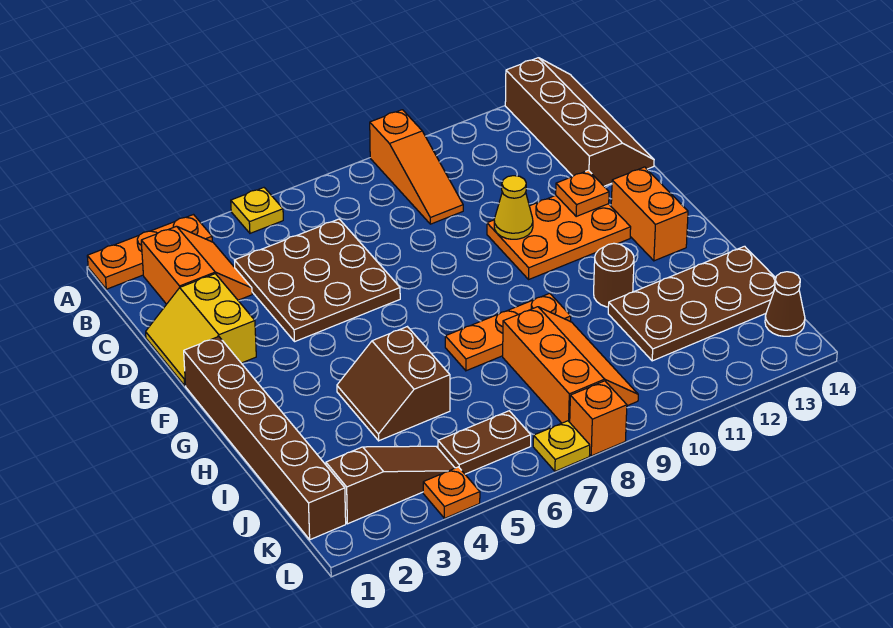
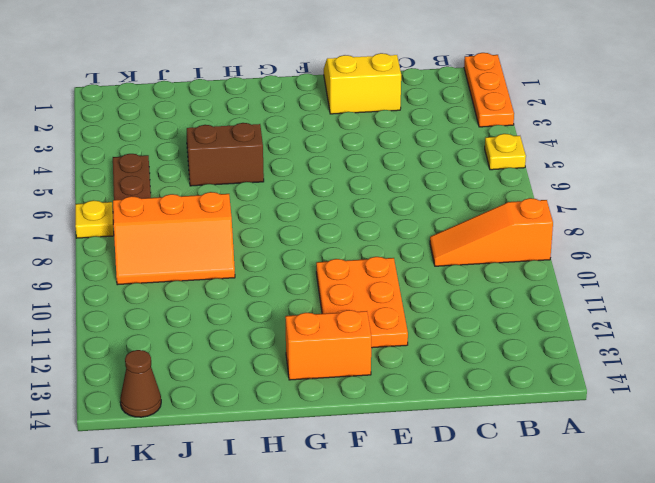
none -> brown 2x4 slope [505,58,654,186]
none -> orange 2x2 slope [141,226,252,304]
none -> brown 3x3 plate [235,219,400,342]

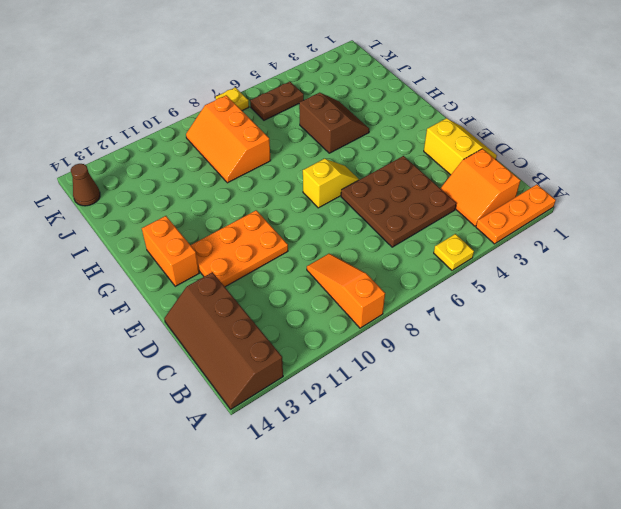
yellow 1x2 slope [303,159,359,208] -> none
none -> brown 1x6 brick [184,337,346,540]
none -> orange 1x3 plate [445,293,571,371]
none -> brown 1x1 round brick [594,243,634,307]

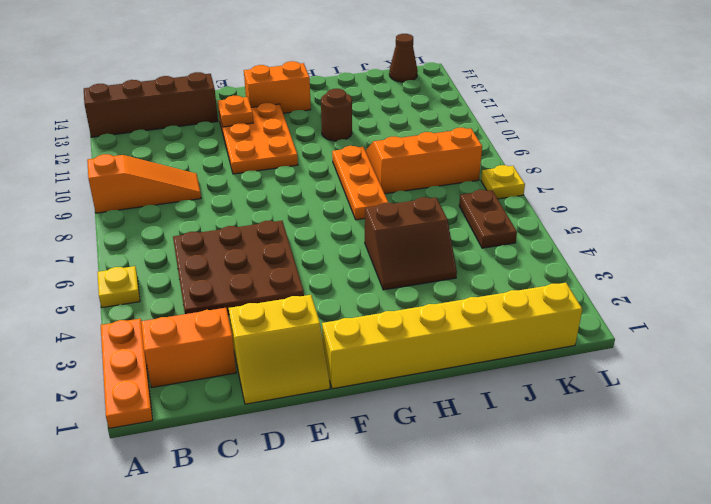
yellow 1x6 brick [322,283,582,389] -> brown 1x6 brick [184,337,346,540]
none -> brown 2x4 plate [608,246,776,361]
none -> brown 1x3 slope [326,446,455,524]
none -> orange 1x1 plate [423,467,480,518]

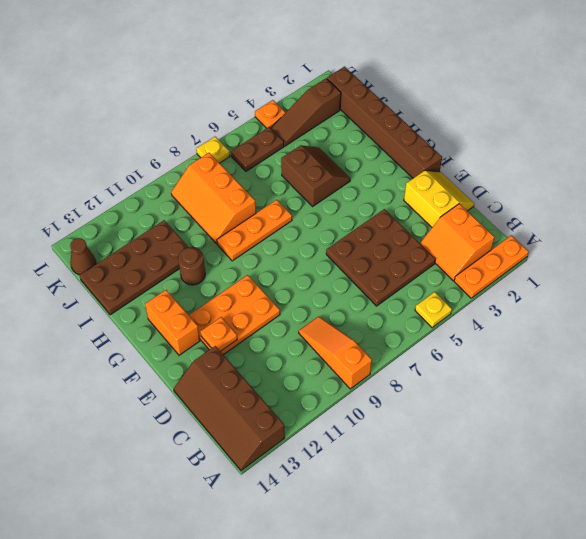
none -> orange 1x1 brick [570,381,627,456]
none -> yellow 1x1 cone [494,176,533,239]

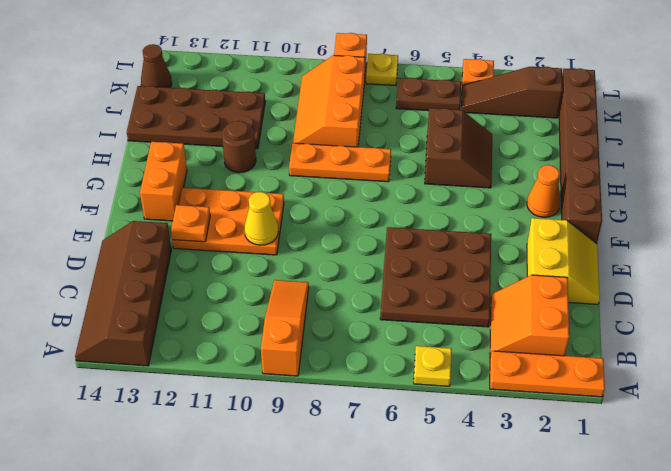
orange 1x1 cone [527,165,561,217] -> none

